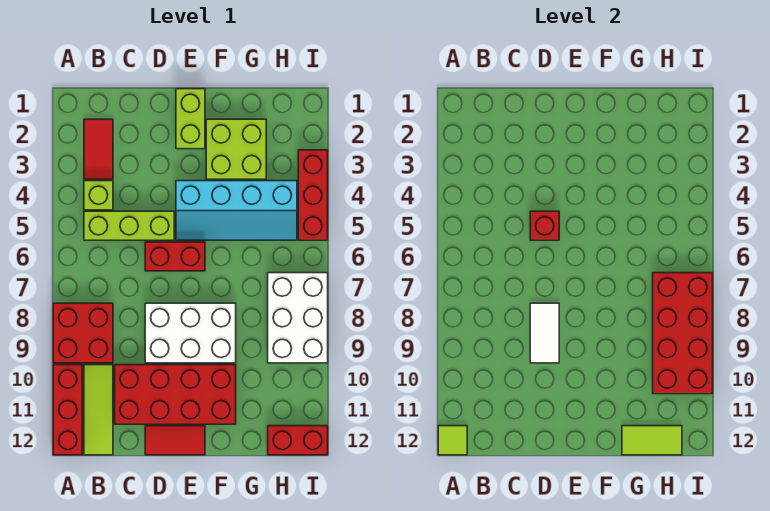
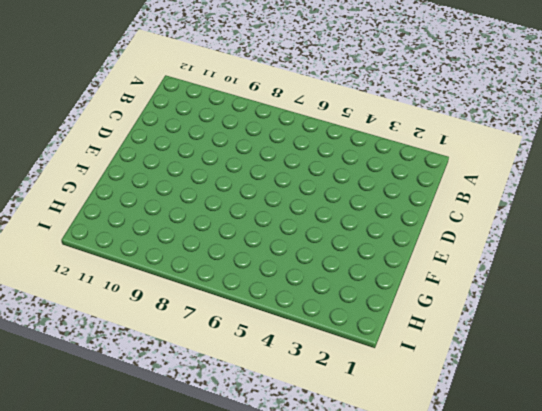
none -> red 2x2 brick [53,303,113,363]
none -> red 1x3 brick [53,365,82,455]
none -> red 1x2 tile [84,119,113,179]

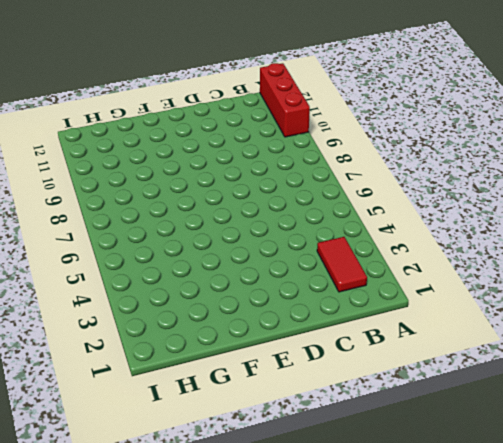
none -> red 2x2 brick [53,303,113,363]
none -> lime 1x1 brick [84,181,113,210]
none -> lime 1x3 brick [84,211,174,240]

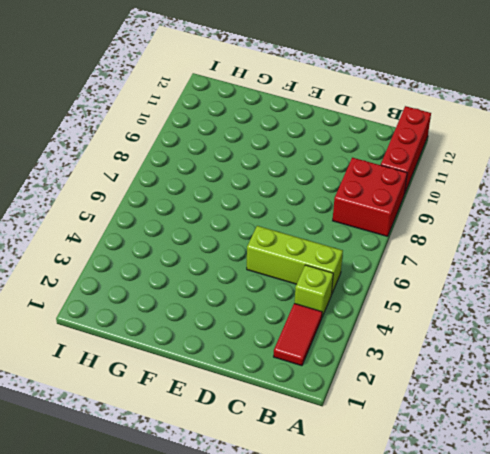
none -> lime 1x3 tile [84,365,113,455]
none -> red 2x4 brick [115,365,236,424]
none -> red 1x2 brick [145,242,205,271]

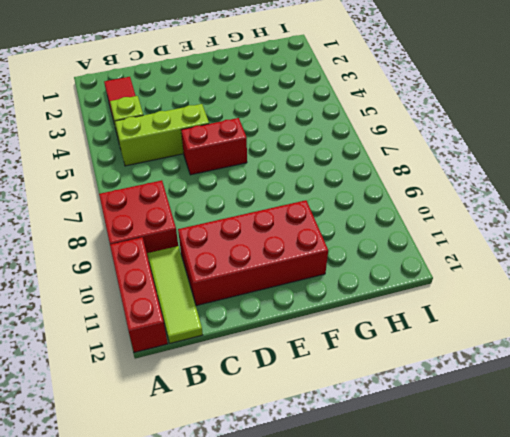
none -> white 2x3 brick [145,303,236,363]
none -> red 1x2 tile [145,426,205,455]
none -> lime 1x2 brick [176,89,205,149]

